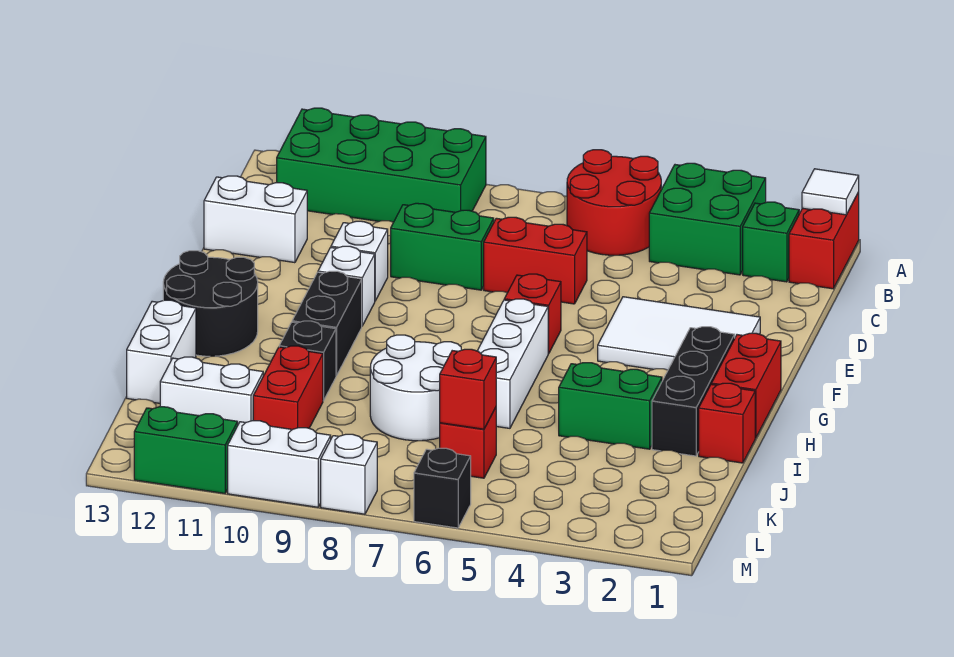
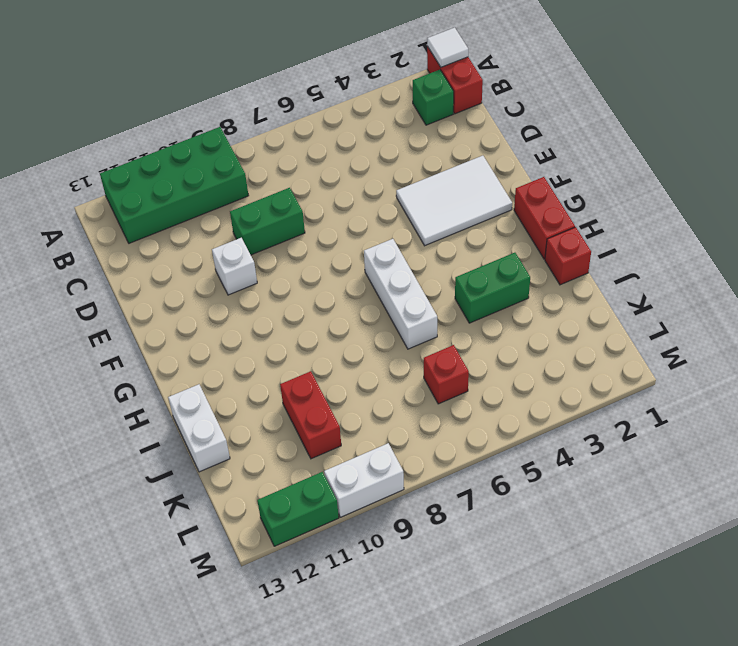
none -> green 2x2 brick [649,163,766,275]
none -> red 2x2 round brick [567,150,661,255]
none -> red 1x2 brick [484,217,587,304]
none -> white 1x2 brick [204,176,307,263]

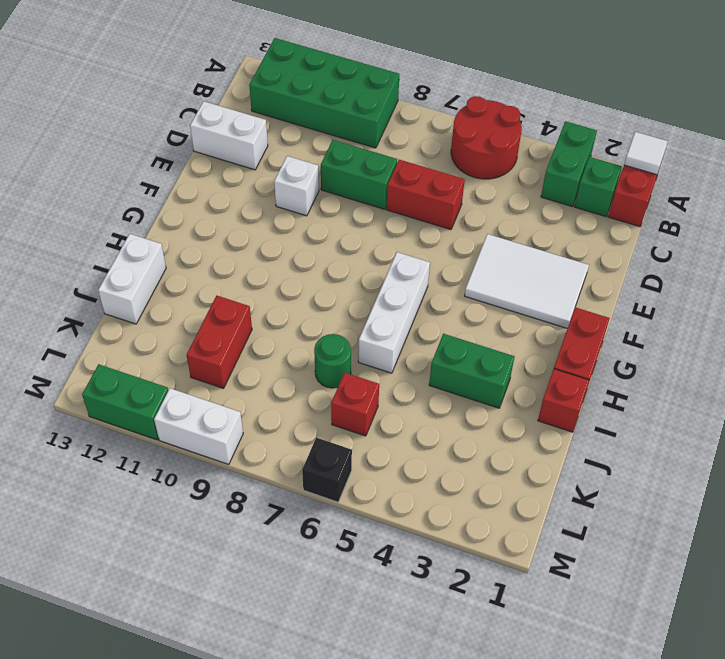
green 1x2 brick [541,121,597,207] -> green 2x2 brick [649,163,766,275]
green 1x1 round brick [314,334,351,388] -> white 2x2 round brick [370,335,461,441]
none -> red 1x1 brick [504,274,561,354]
none -> white 1x1 brick [318,246,375,326]
none -> black 1x3 brick [652,327,735,456]
none -> black 1x2 brick [292,271,362,376]

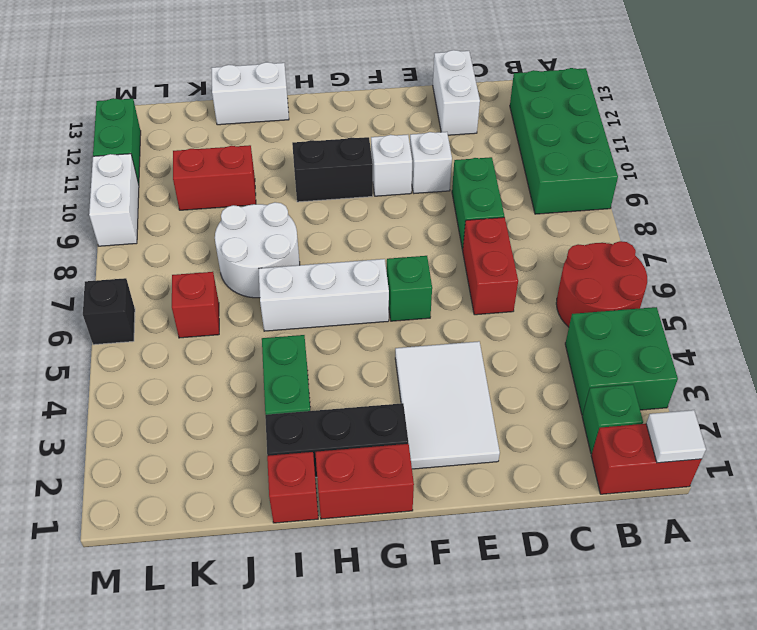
green 1x1 brick [387,256,432,321] -> red 1x1 brick [504,274,561,354]
none -> black 2x2 round brick [163,251,258,356]
none -> black 1x1 brick [279,321,336,401]
none -> white 1x2 brick [160,357,263,424]
none -> white 1x1 brick [321,434,377,514]

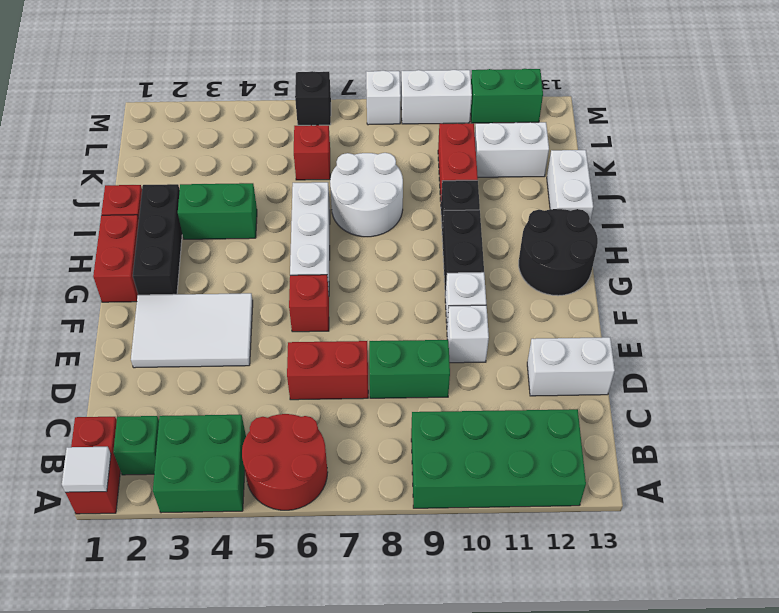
none -> red 1x1 brick [440,349,496,429]

